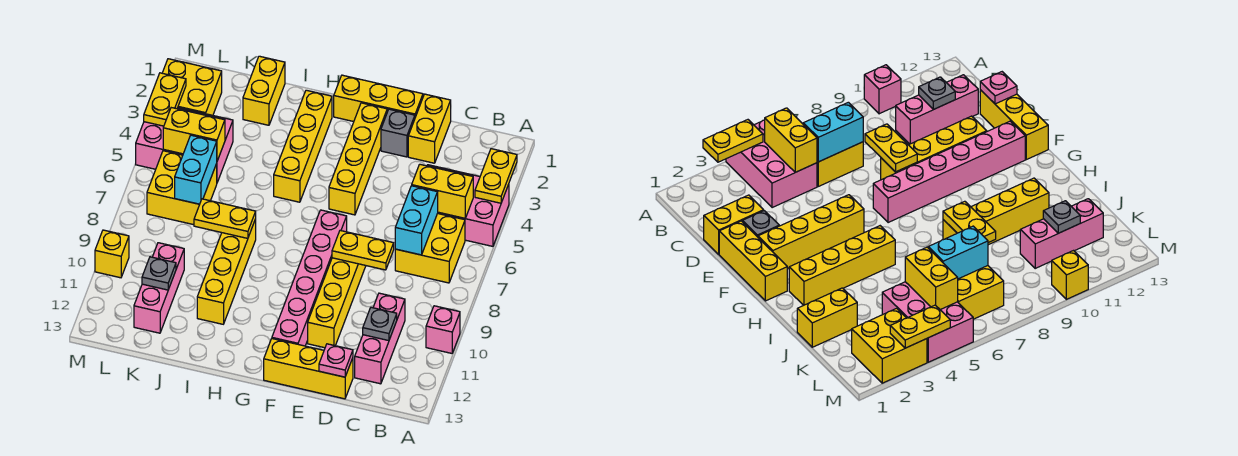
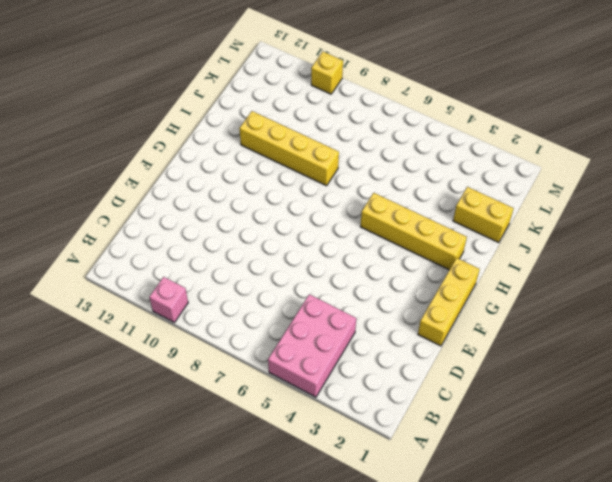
none -> yellow 2x2 brick [395,214,465,283]
none -> pink 1x3 brick [355,293,405,384]
none -> yellow 1x2 brick [408,94,451,163]
none -> yellow 1x3 brick [264,339,353,399]

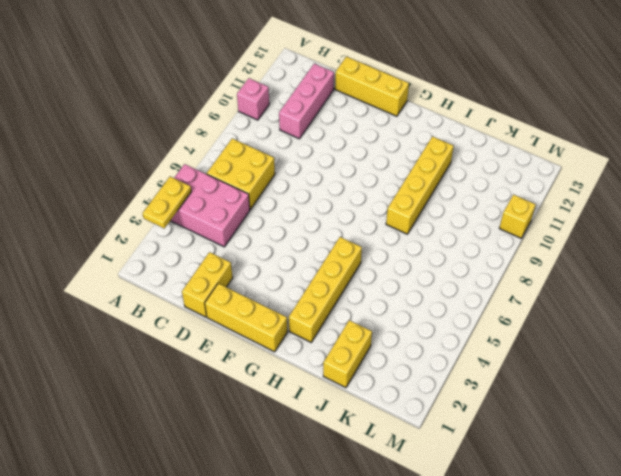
none -> grey 1x1 brick [381,109,415,157]
none -> yellow 1x4 brick [308,258,366,348]
none -> yellow 1x4 brick [329,103,387,215]
none -> pink 1x6 brick [272,210,347,346]

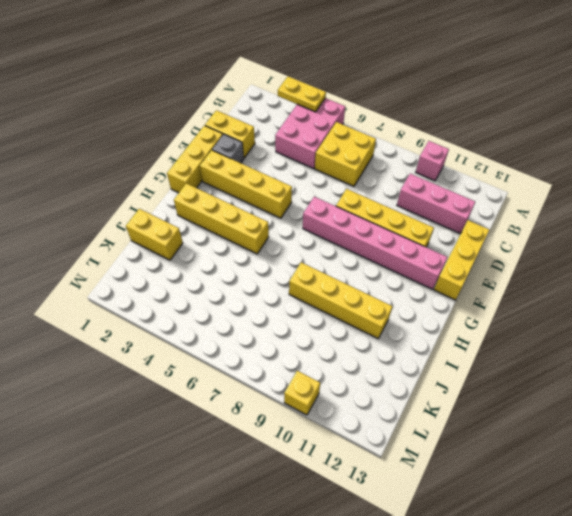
none -> pink 2x3 brick [136,108,233,182]
none -> yellow 2x2 brick [147,151,217,225]
none -> pink 1x3 brick [134,243,184,333]
none -> yellow 2x2 brick [163,59,222,115]

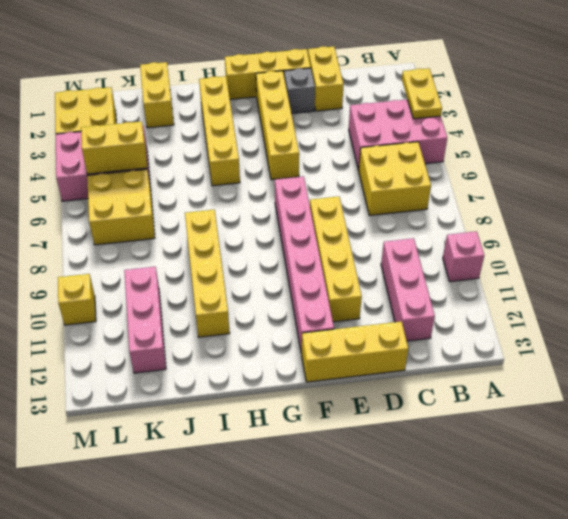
none -> yellow 1x2 brick [412,164,473,218]
none -> cyan 1x2 brick [395,186,438,255]
none -> grey 1x1 plate [363,307,397,341]
none -> yellow 1x2 plate [332,231,394,270]

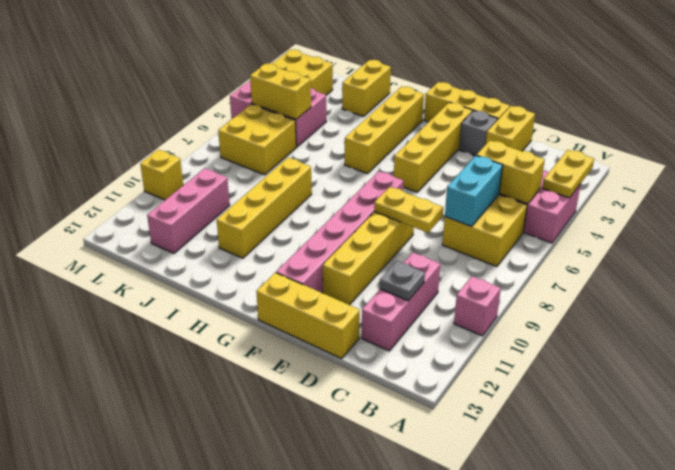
none -> pink 1x1 plate [319,344,353,377]
none -> yellow 1x2 plate [194,199,256,238]
none -> cyan 1x2 brick [175,135,217,204]
none -> grey 1x1 plate [142,257,176,290]

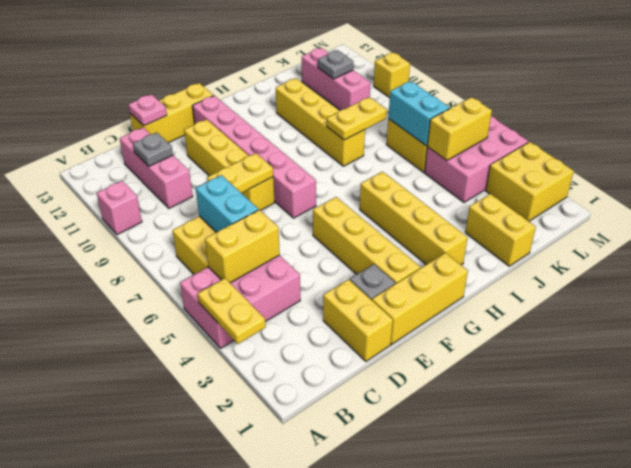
none -> yellow 1x2 plate [144,73,186,126]

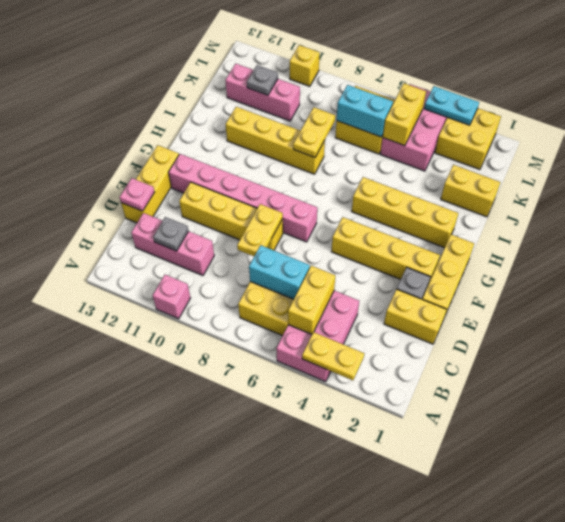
cyan 1x2 plate [424,86,479,125] -> yellow 1x2 plate [144,73,186,126]

